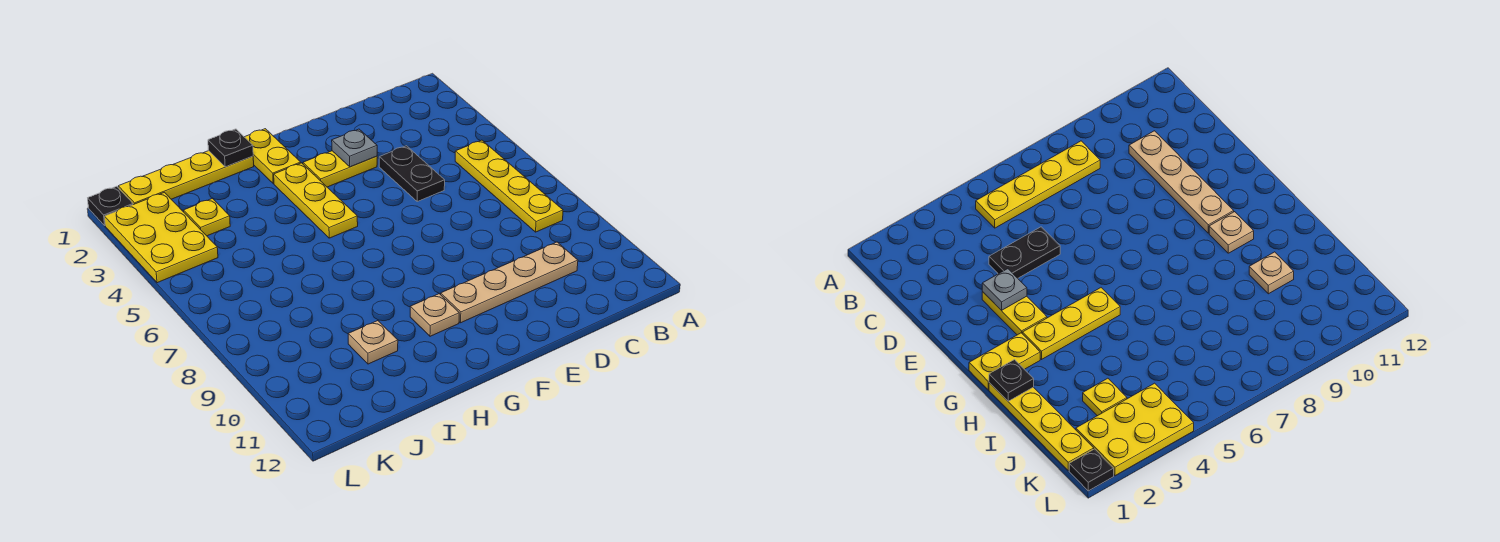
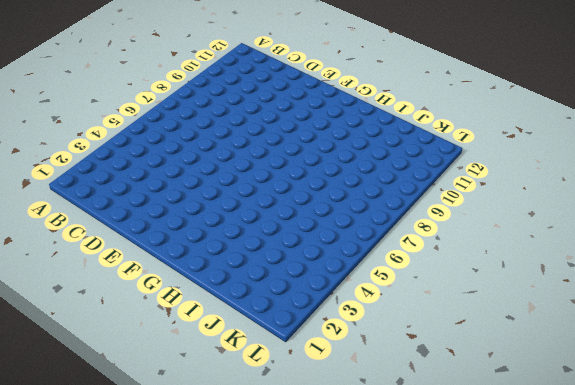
none -> yellow 1x4 plate [455,140,563,232]
none -> tan 1x4 plate [441,242,578,323]
none -> black 1x2 plate [379,146,445,201]

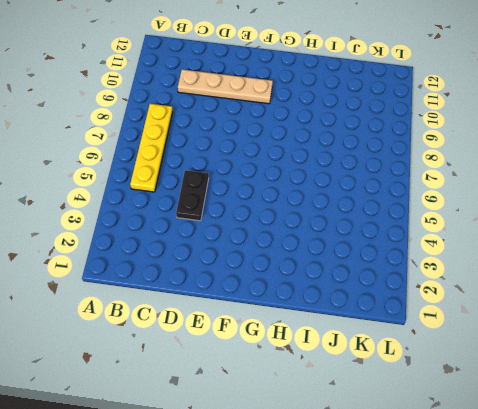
none -> yellow 1x2 plate [303,151,377,187]
none -> yellow 1x2 plate [245,129,301,184]
none -> yellow 1x3 plate [274,163,358,238]

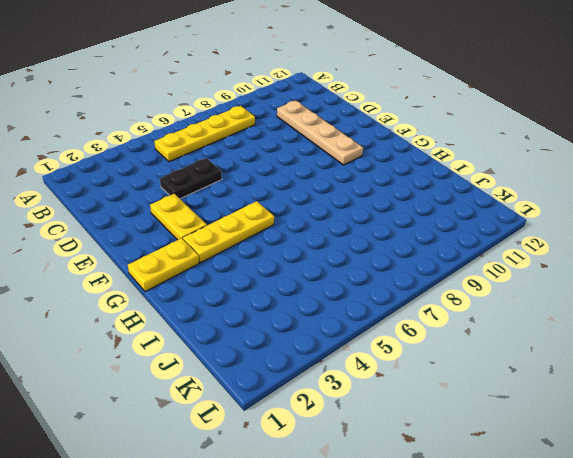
none -> tan 1x1 plate [410,294,459,336]
none -> yellow 1x4 plate [118,151,254,205]
none -> tan 1x1 plate [348,321,398,364]

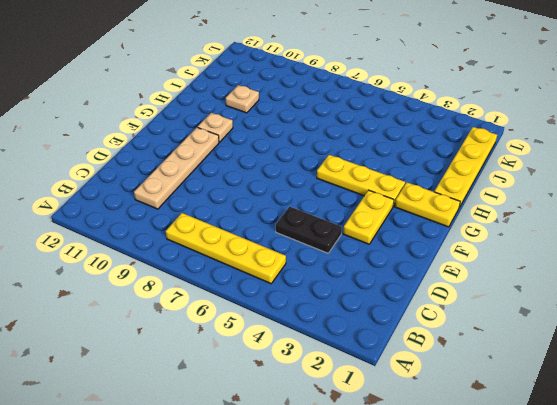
none -> yellow 1x1 plate [184,198,230,236]
none -> yellow 2x3 plate [104,192,218,283]
none -> black 1x1 plate [88,186,133,225]

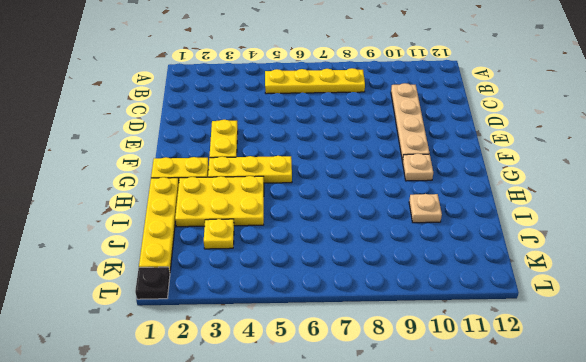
yellow 2x3 plate [175,176,264,227] -> yellow 2x3 plate moved to [104,192,218,283]
none -> black 1x2 plate [379,146,445,201]
none -> grey 1x1 plate [332,129,377,167]
none -> black 1x1 plate [208,129,253,167]

